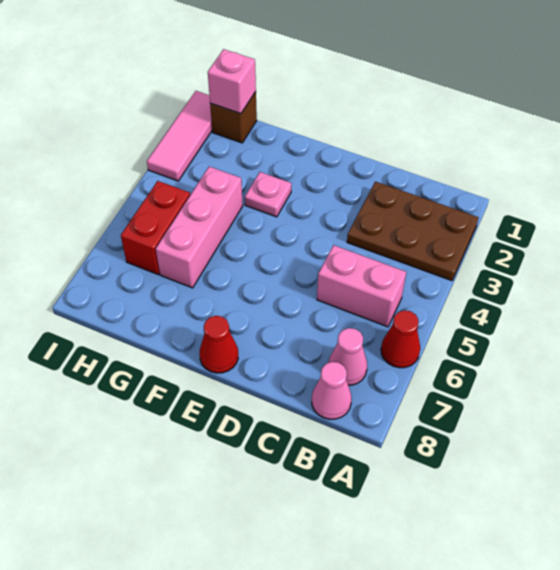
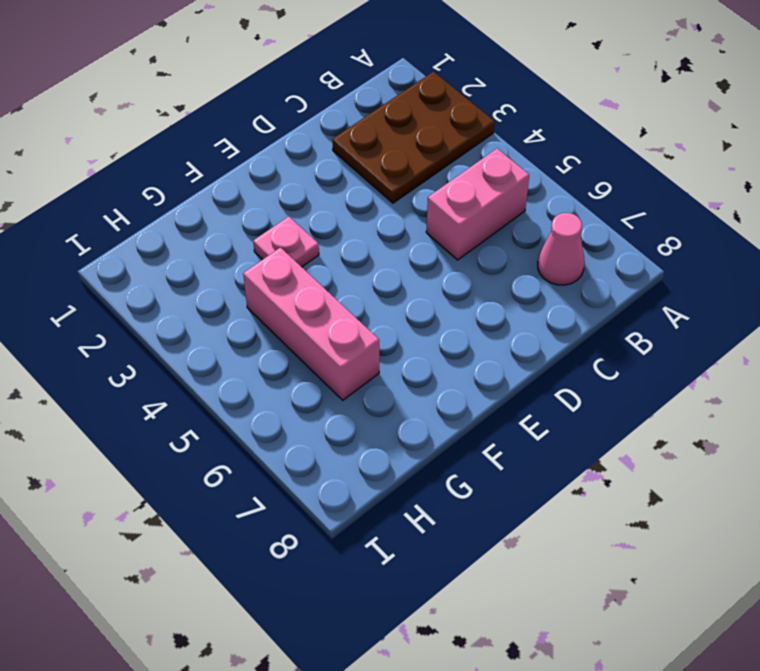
none -> red 1x1 cone [381,310,420,368]
none -> pink 1x1 cone [312,362,352,419]
none -> red 1x1 cone [200,316,238,373]

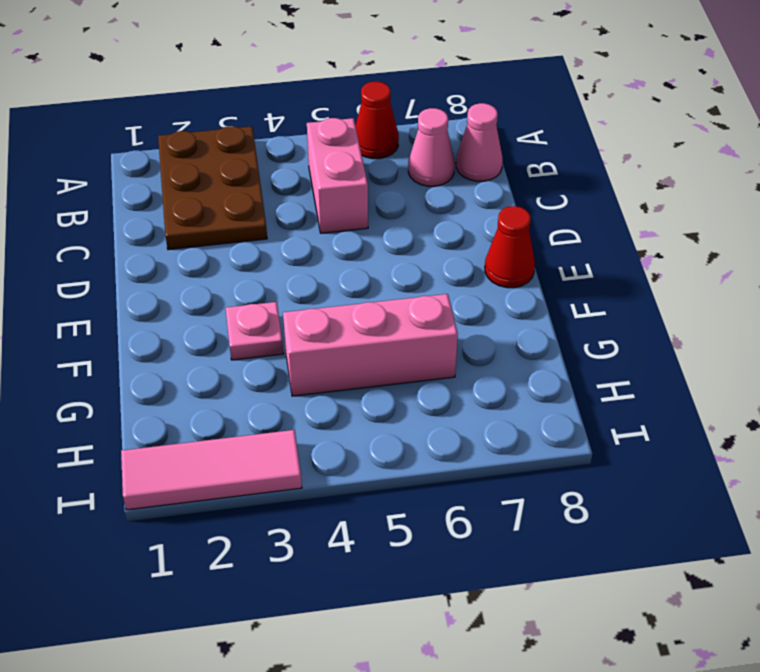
none -> brown 1x1 brick [210,92,257,143]
none -> red 1x2 brick [121,181,190,274]
none -> pink 1x1 brick [208,49,256,114]

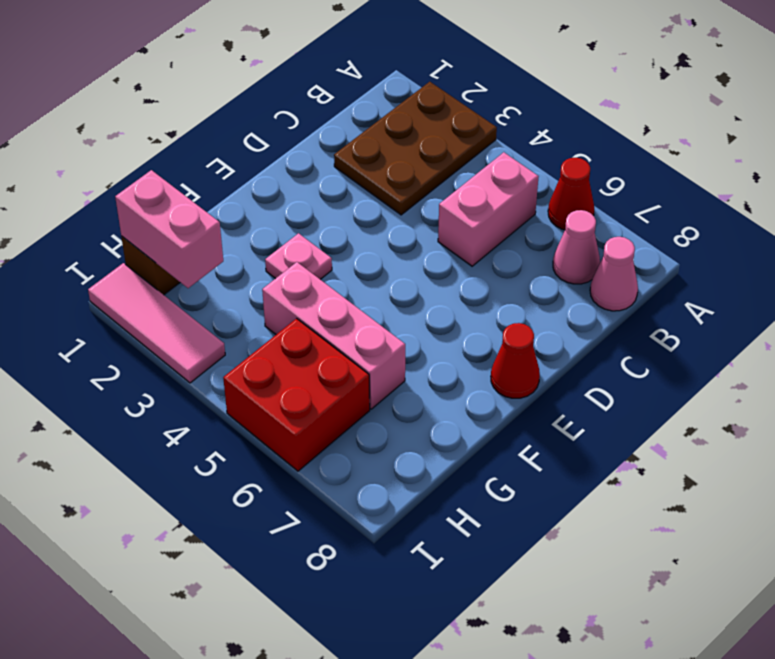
pink 1x2 brick [115,170,223,288] -> pink 1x1 brick [208,49,256,114]
red 2x2 brick [223,319,370,471] -> red 1x2 brick [121,181,190,274]

